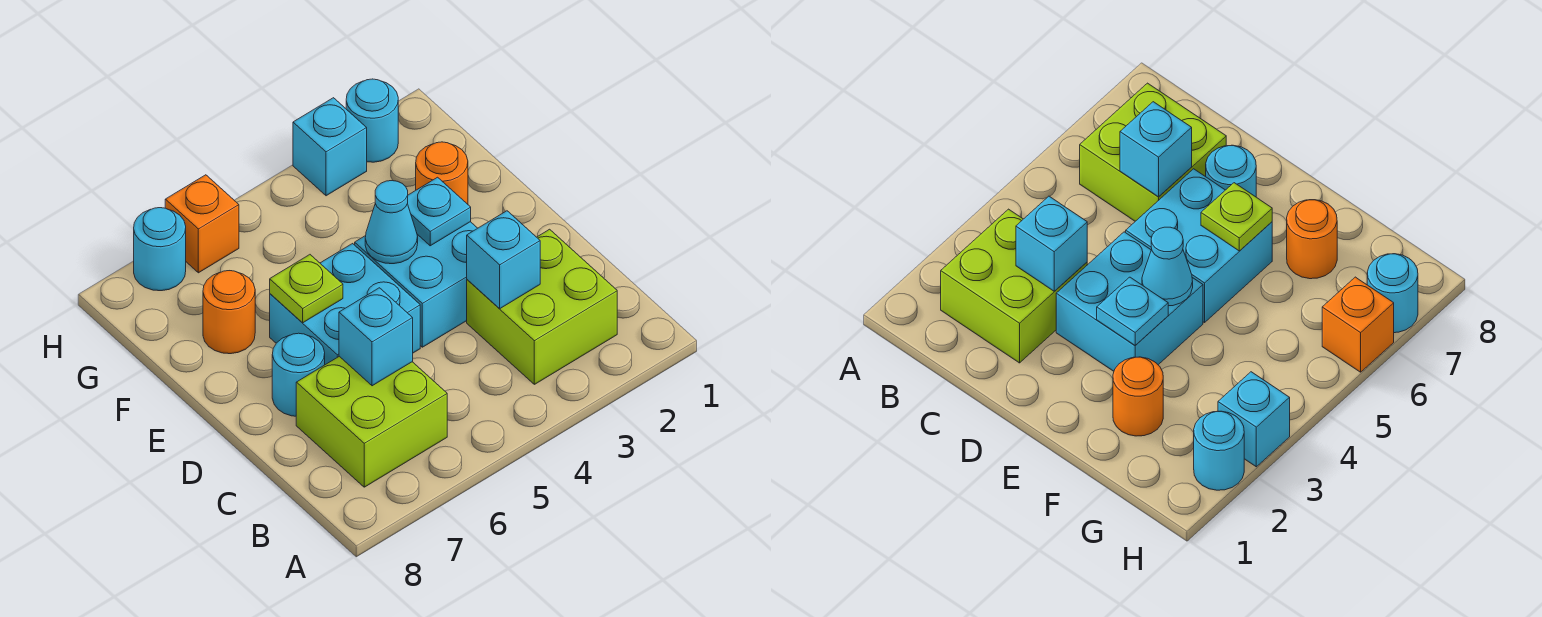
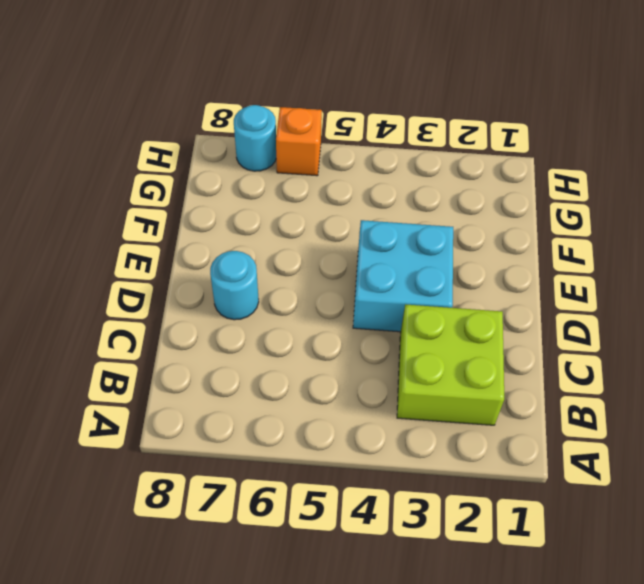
none -> lime 2x2 brick [296,356,447,487]
none -> cyan 2x2 brick [270,244,420,365]
none -> orange 1x1 round brick [416,142,468,204]

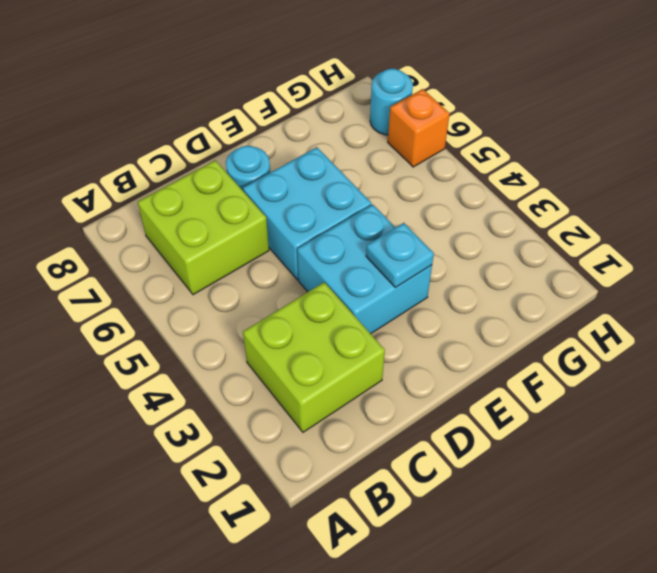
none -> orange 1x1 round brick [416,142,468,204]
none -> orange 1x1 round brick [203,271,255,354]
none -> cyan 1x1 round brick [346,79,398,162]

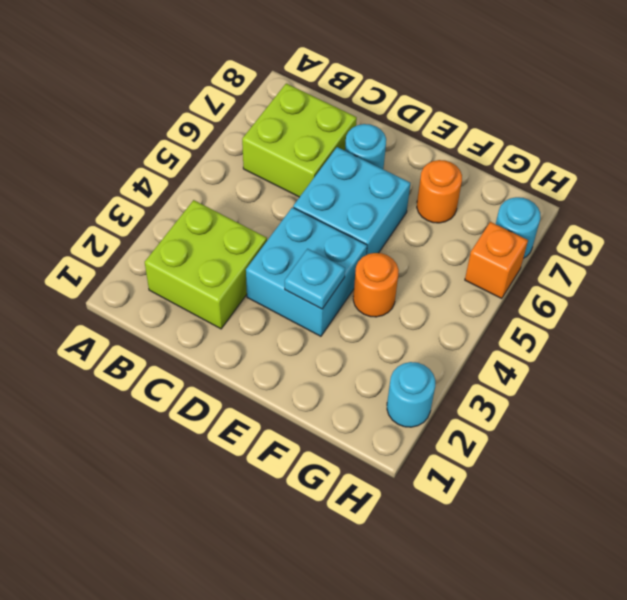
orange 1x1 round brick [353,253,399,317] -> orange 1x1 round brick moved to [416,142,468,204]
none -> cyan 1x1 brick [293,98,367,196]
none -> cyan 1x1 brick [467,211,540,308]
none -> cyan 1x1 brick [339,288,413,386]

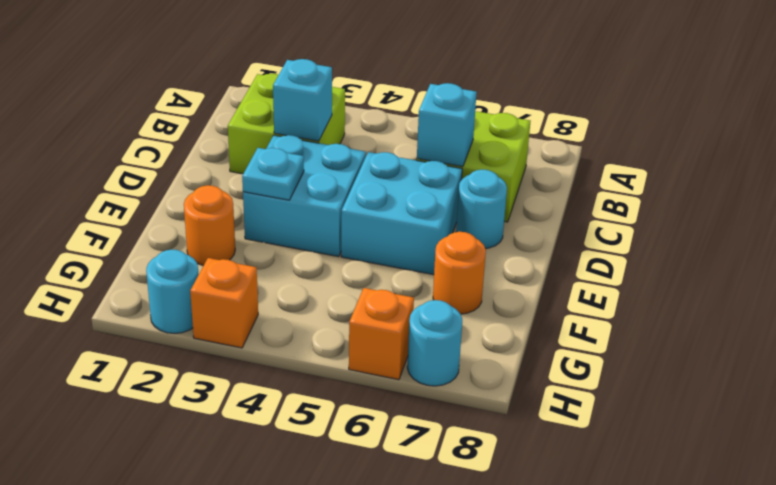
orange 1x1 brick [190,258,258,348] -> cyan 1x1 brick [293,98,367,196]
none -> cyan 1x1 cone [365,181,418,264]
none -> lime 1x1 plate [270,255,343,323]

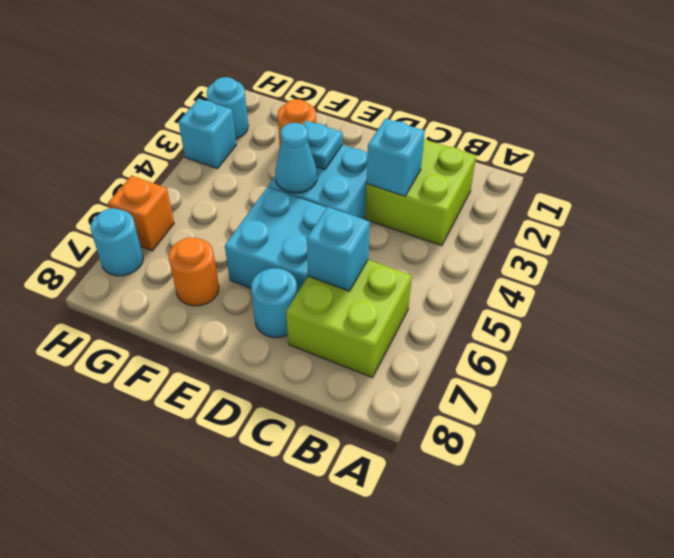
none -> lime 1x1 plate [270,255,343,323]

